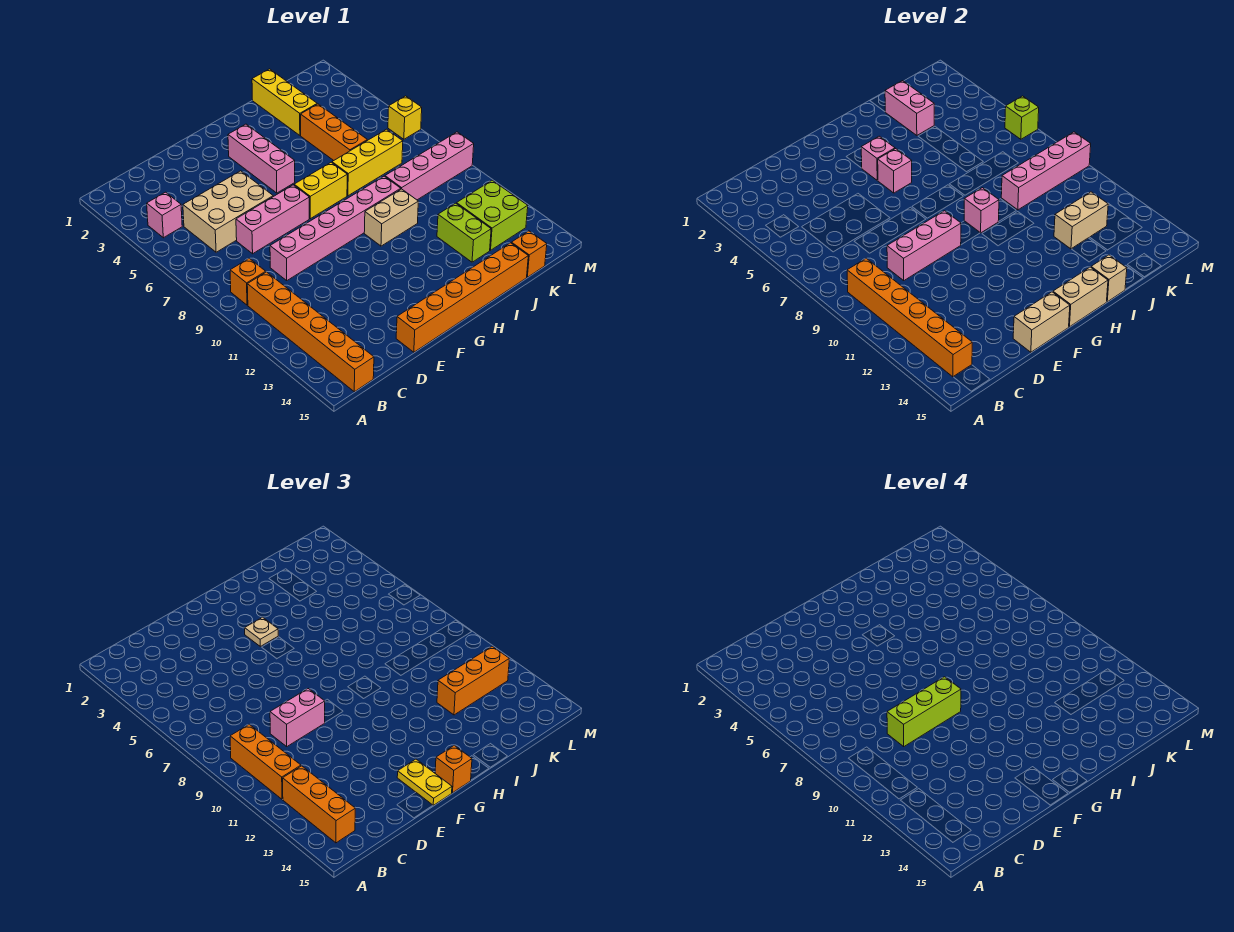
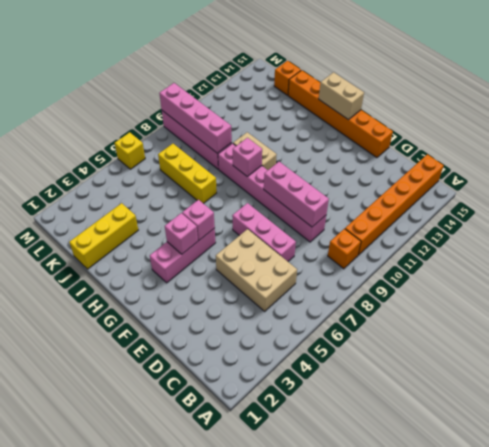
none -> pink 1x1 brick [147,192,182,238]
none -> yellow 1x2 brick [294,162,347,219]
none -> orange 1x3 brick [301,104,367,161]
none -> lime 1x2 brick [437,203,491,262]

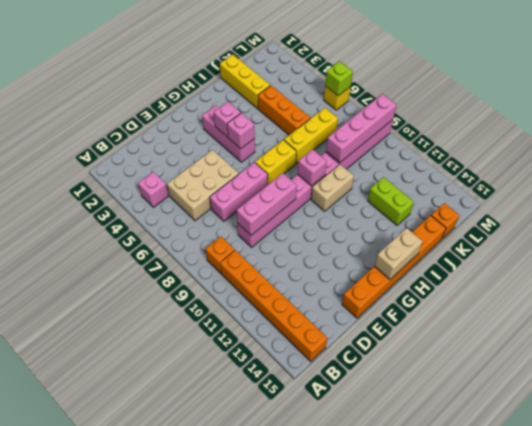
none -> lime 2x2 brick [457,180,528,250]
none -> orange 1x6 brick [847,258,972,377]
none -> tan 1x2 brick [1013,292,1070,352]
none -> tan 1x1 brick [1091,255,1127,302]

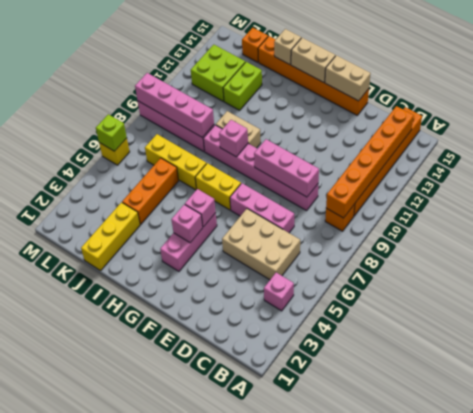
none -> pink 1x2 brick [885,81,934,135]
none -> tan 1x2 brick [1054,192,1108,249]
none -> orange 1x3 brick [230,724,301,799]
none -> orange 1x3 brick [283,766,355,843]

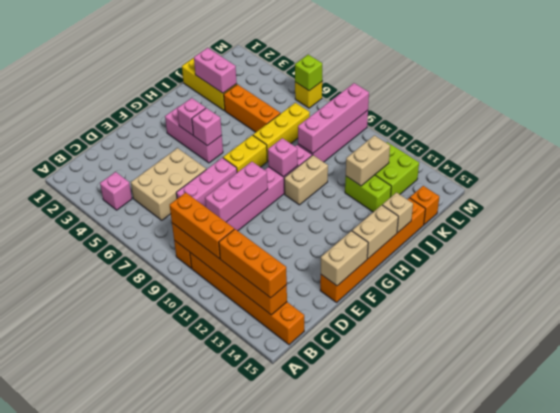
none -> pink 1x2 brick [270,689,325,746]
none -> yellow 1x2 plate [397,759,452,805]
none -> tan 1x1 plate [245,617,278,646]
none -> orange 1x1 brick [435,745,472,793]

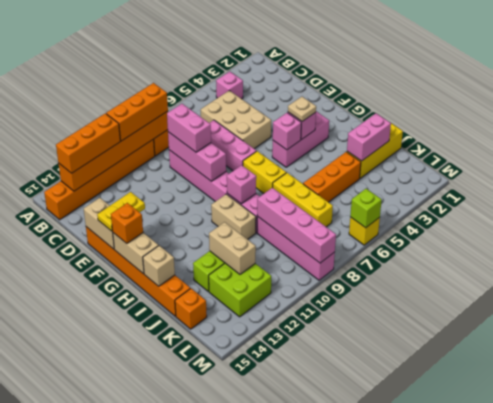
none -> orange 1x3 brick [437,646,509,715]
none -> lime 1x3 brick [887,677,961,746]

